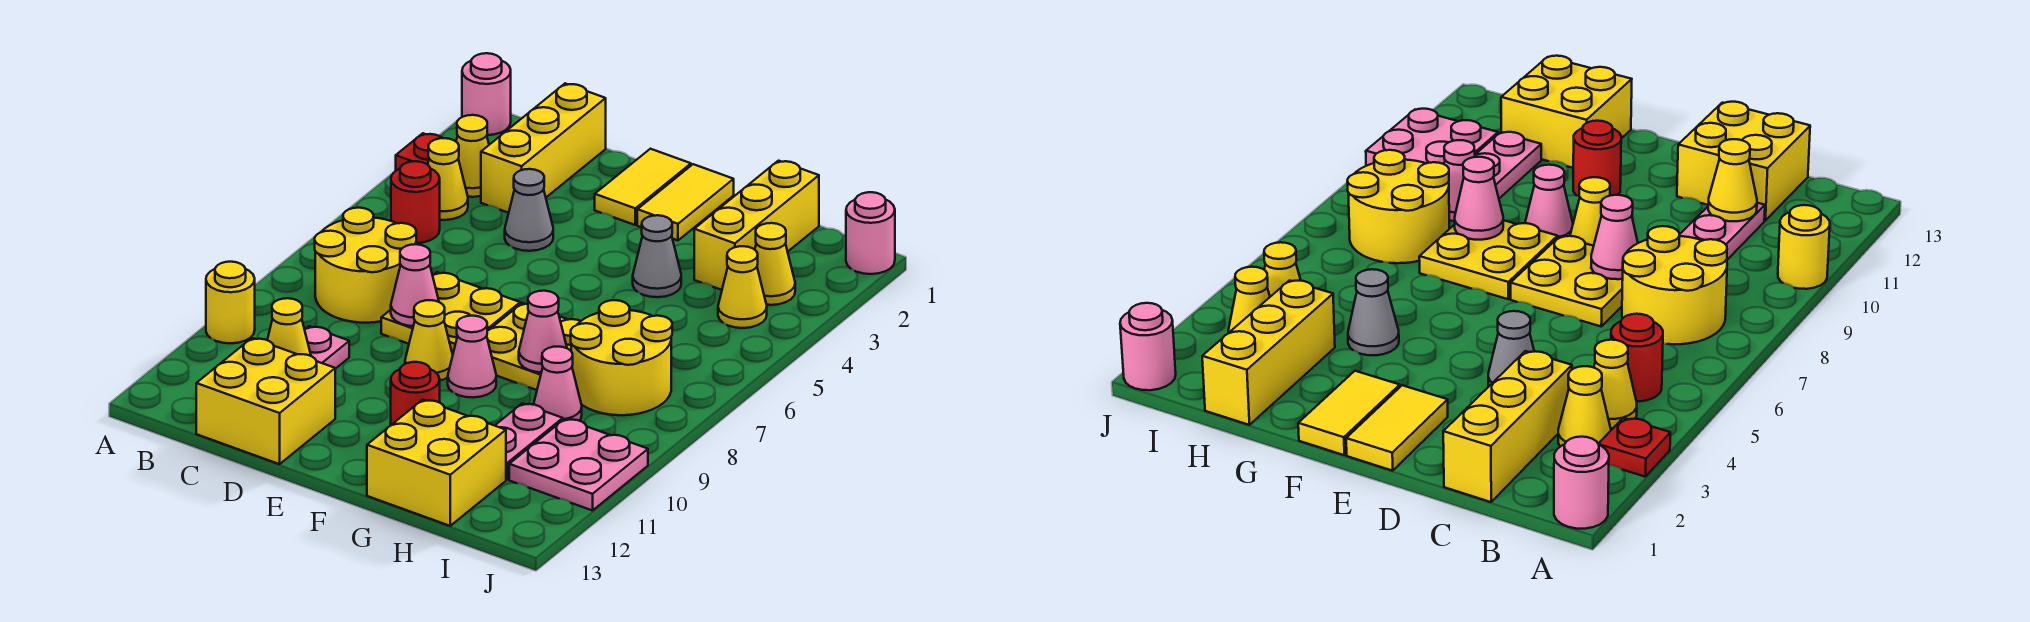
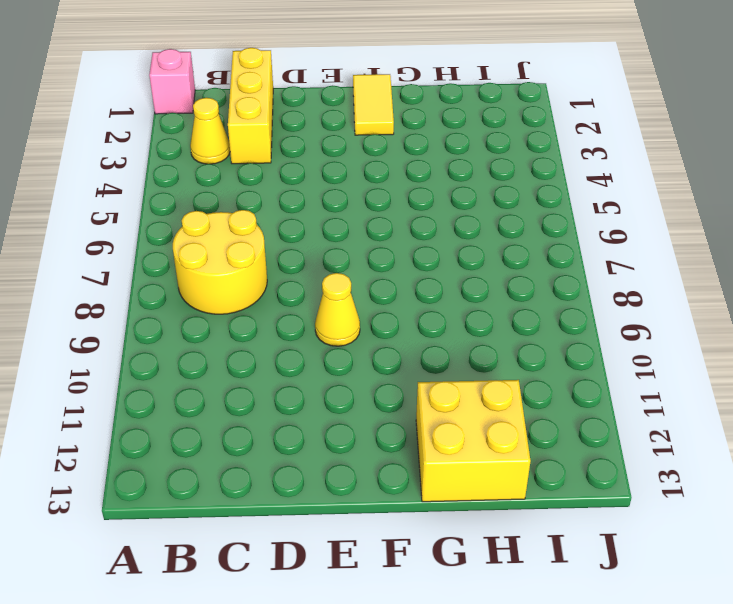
pink 1x1 brick [149,49,195,114] -> pink 1x1 round brick [462,53,511,135]
none -> red 1x1 plate [396,133,442,171]
none -> yellow 1x1 round brick [206,262,255,343]
none -> yellow 1x1 cone [428,138,468,220]
none -> red 1x1 round brick [391,161,440,243]

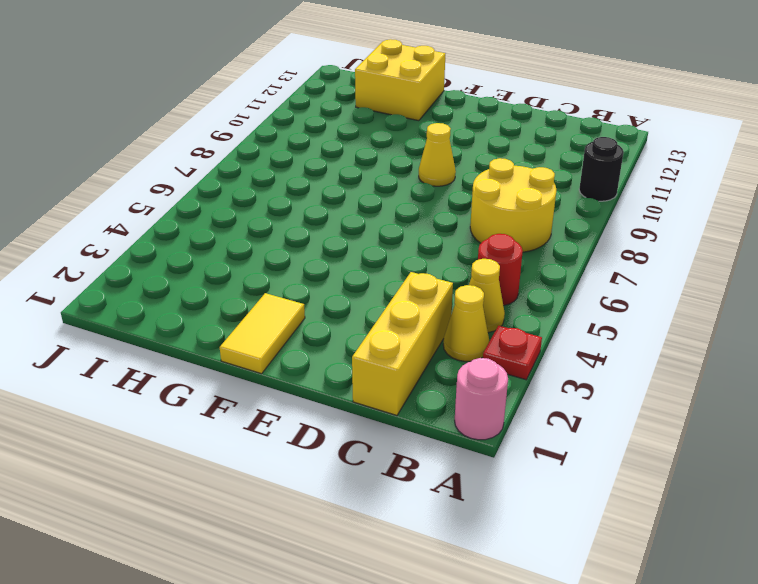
black 1x1 round brick [579,137,624,201] -> yellow 1x1 round brick [206,262,255,343]
none -> pink 1x2 plate [305,326,349,369]
none -> yellow 2x2 brick [196,338,335,464]
none -> grey 1x1 cone [505,169,553,251]
none -> yellow 2x2 plate [381,272,520,354]

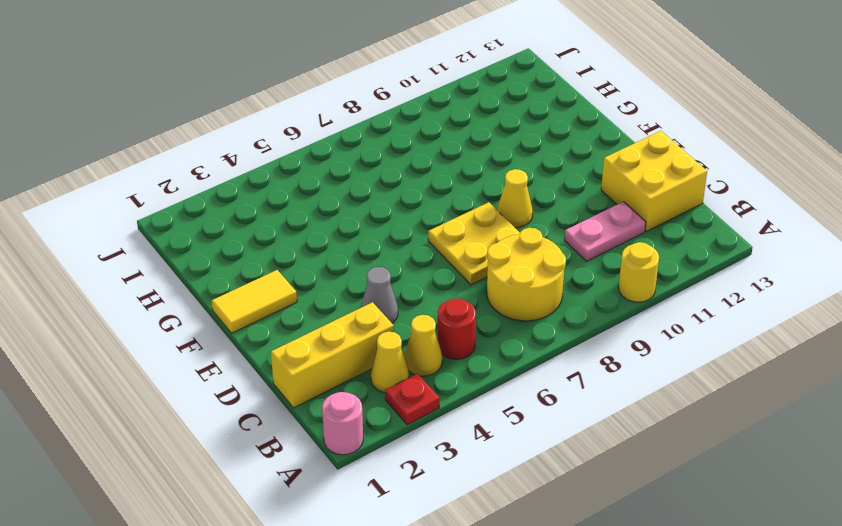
none -> yellow 1x2 tile [595,149,691,225]
none -> yellow 2x2 plate [487,303,580,390]
none -> pink 1x1 cone [448,316,496,397]
none -> red 1x1 round brick [391,362,440,425]

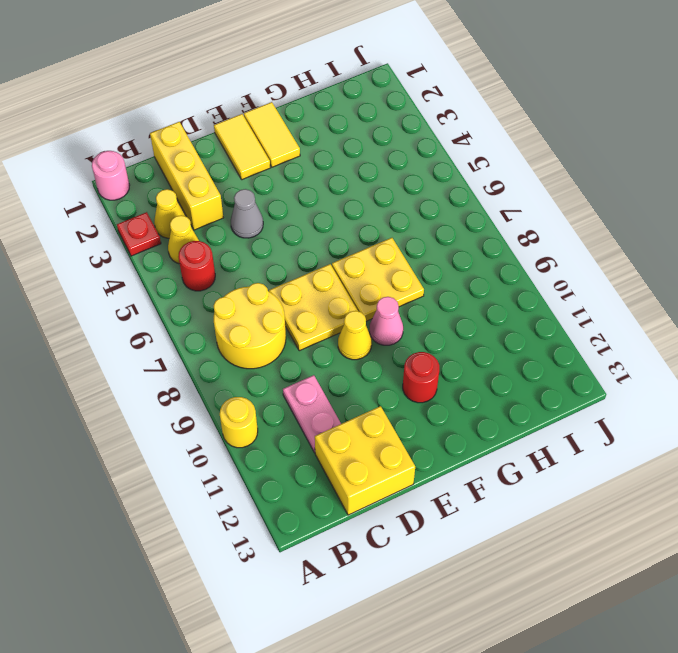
none -> grey 1x1 cone [633,215,681,297]
none -> yellow 2x2 brick [367,400,506,526]
none -> yellow 1x3 brick [694,161,819,290]
none -> yellow 2x2 round brick [571,300,672,415]

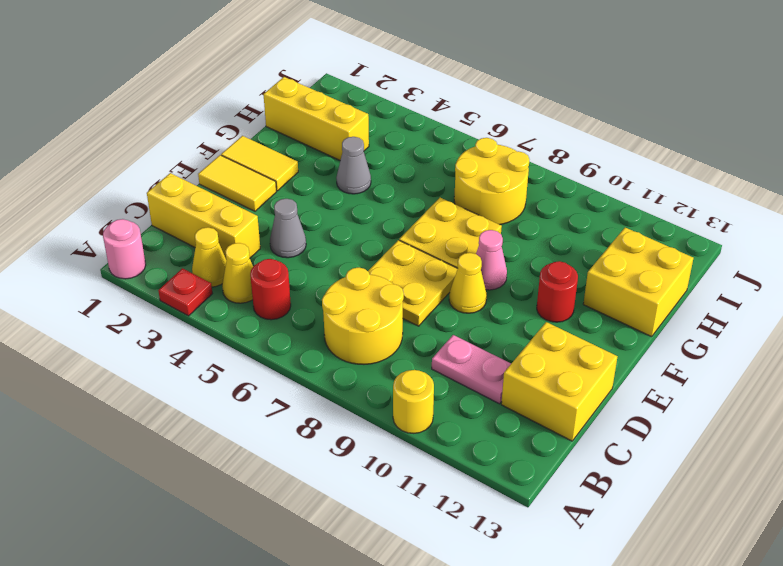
none -> pink 1x1 cone [534,347,582,420]
none -> pink 1x2 plate [495,403,563,480]
none -> yellow 1x1 cone [755,223,795,305]
none -> yellow 1x1 cone [718,246,767,328]

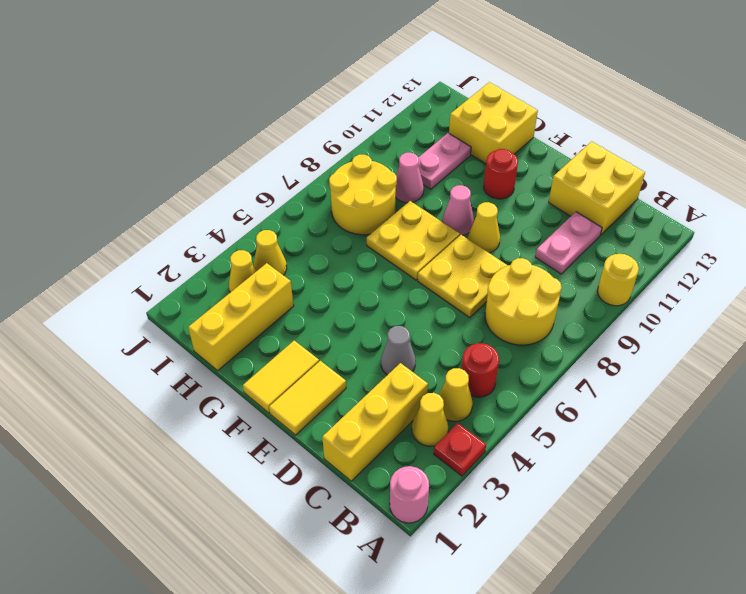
none -> grey 1x1 cone [633,215,681,297]
none -> pink 2x2 plate [509,419,648,511]
none -> pink 1x1 round brick [846,192,895,274]
none -> yellow 1x1 cone [267,298,311,356]

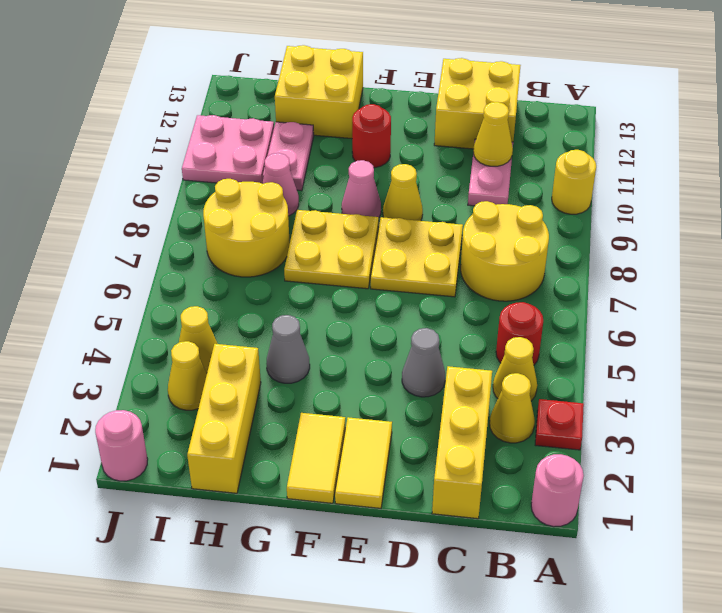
none -> pink 1x1 cone [391,244,439,326]
none -> pink 1x1 cone [519,291,567,372]

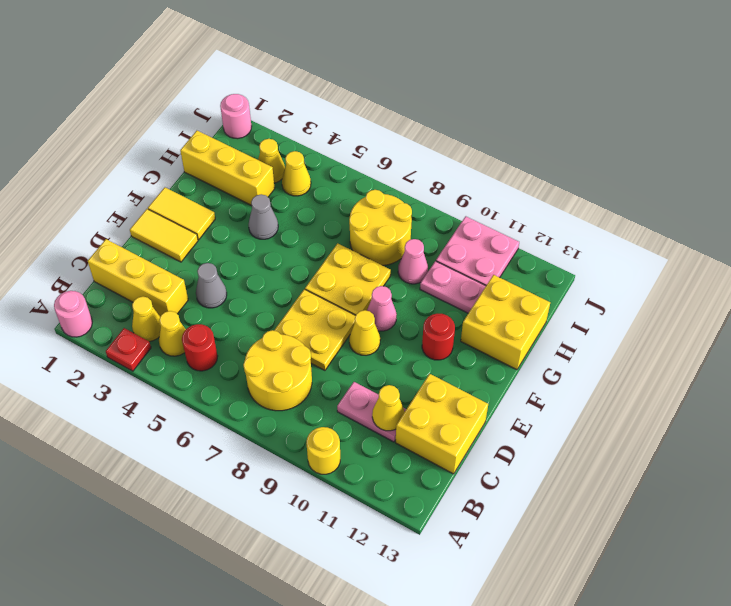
none -> pink 1x1 cone [391,244,439,326]
none -> pink 1x1 cone [519,291,567,372]

